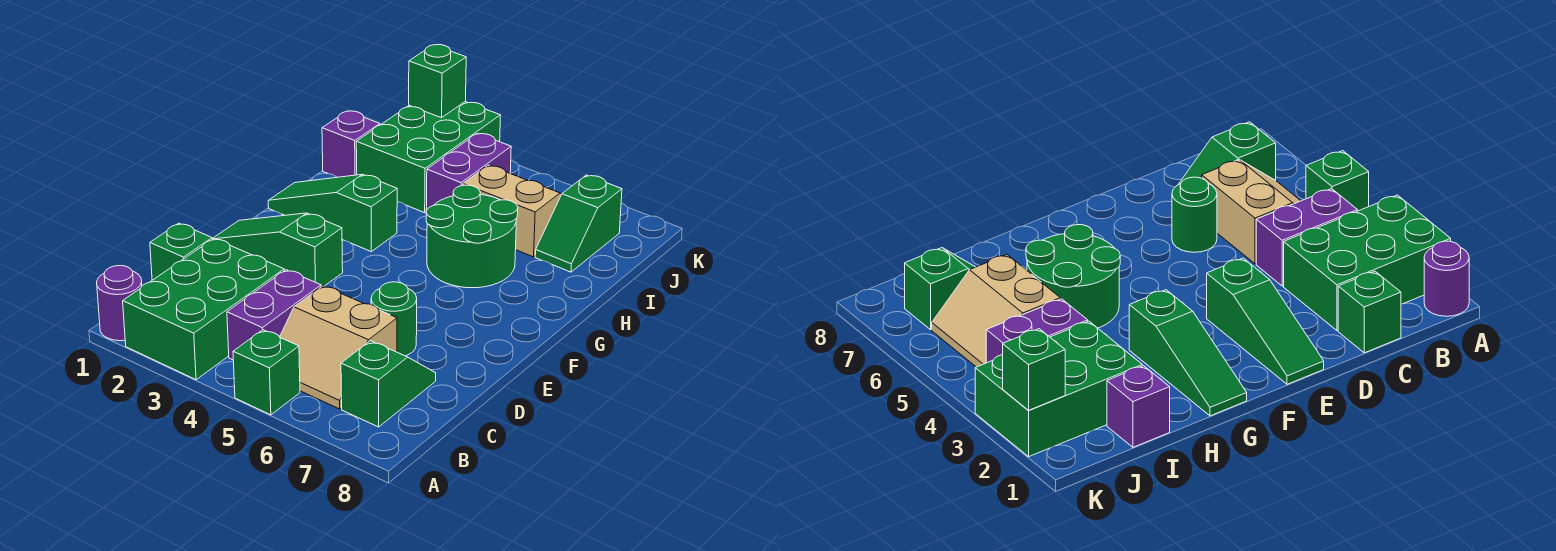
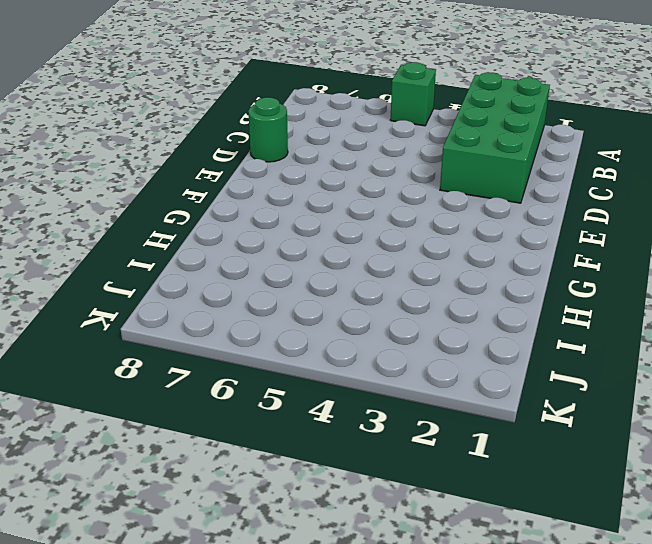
green 2x4 brick [440,72,550,203] -> green 2x3 brick [123,239,284,380]
green 1x1 round brick [248,97,288,162] -> green 1x1 round brick moved to [371,282,417,356]
none -> purple 1x1 round brick [97,266,142,341]
none -> purple 1x2 brick [227,270,321,360]
none -> tan 2x2 slope [280,286,397,409]

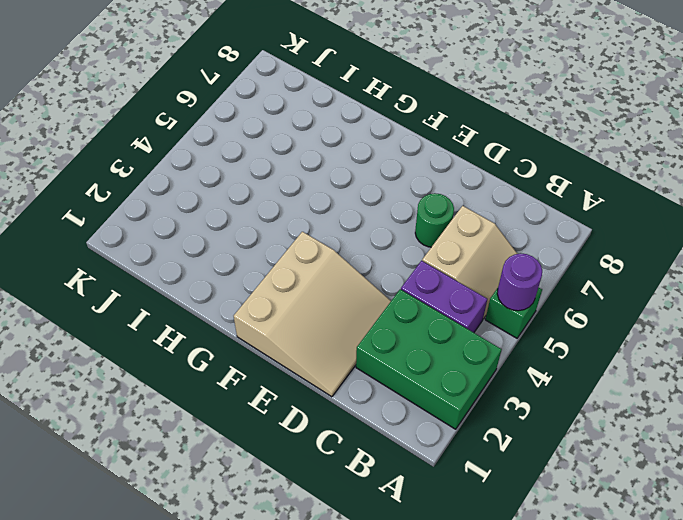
purple 1x1 round brick [497,253,542,311] -> purple 1x1 round brick moved to [97,266,142,341]
tan 3x3 slope [234,232,391,397] -> green 1x3 slope [212,213,343,287]
none -> green 1x2 slope [341,341,436,427]
none -> green 1x1 brick [150,223,212,280]
none -> green 1x3 slope [268,174,397,252]

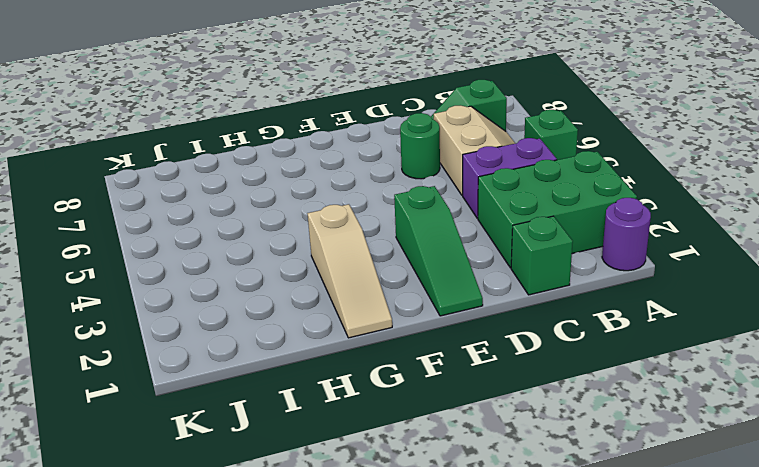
tan 1x3 slope [307,204,392,338] -> green 1x3 slope [268,174,397,252]
none -> green 2x2 round brick [426,185,518,288]
none -> purple 1x1 brick [322,111,380,177]
none -> green 2x3 brick [356,102,500,213]

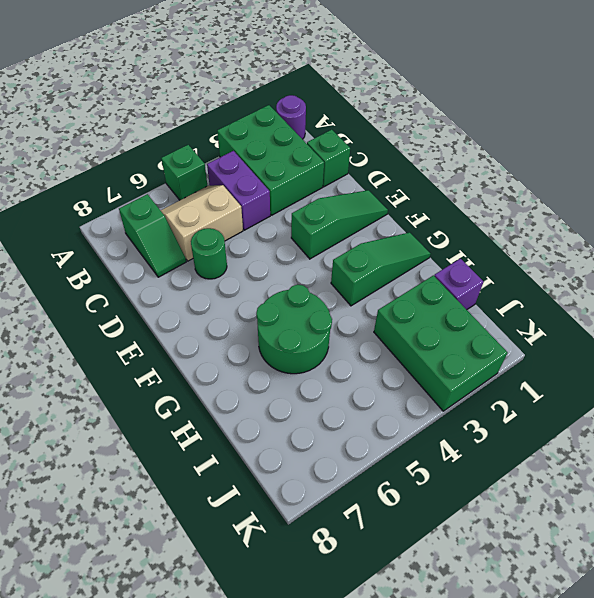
none -> purple 1x2 brick [426,133,511,211]
none -> tan 2x2 slope [463,165,562,257]
none -> green 1x2 slope [535,175,622,272]

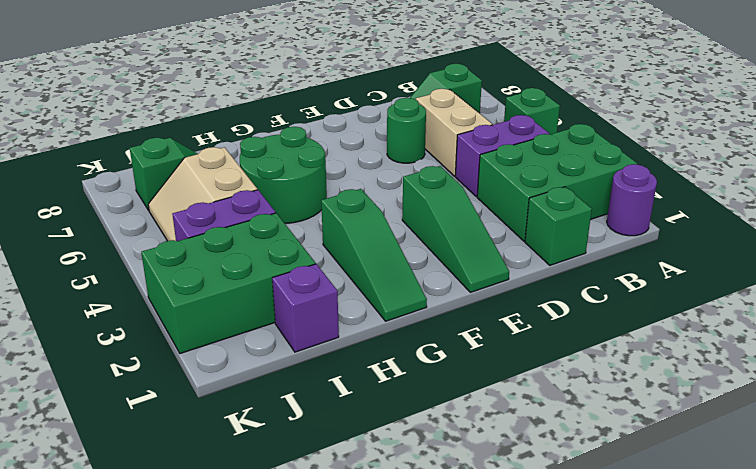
none -> green 1x1 brick [409,45,466,118]

